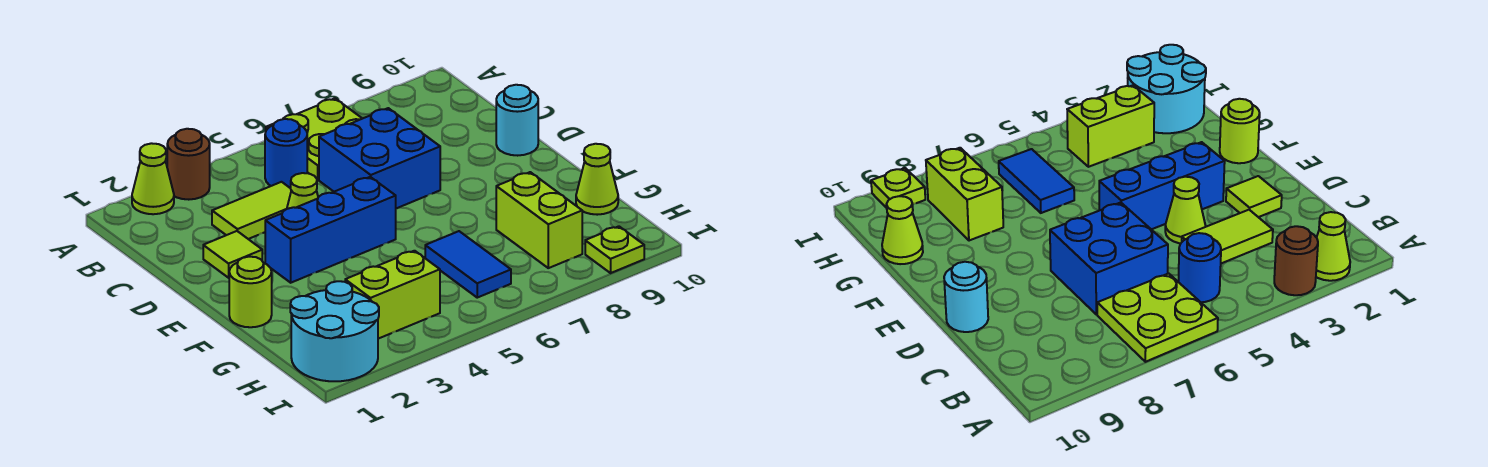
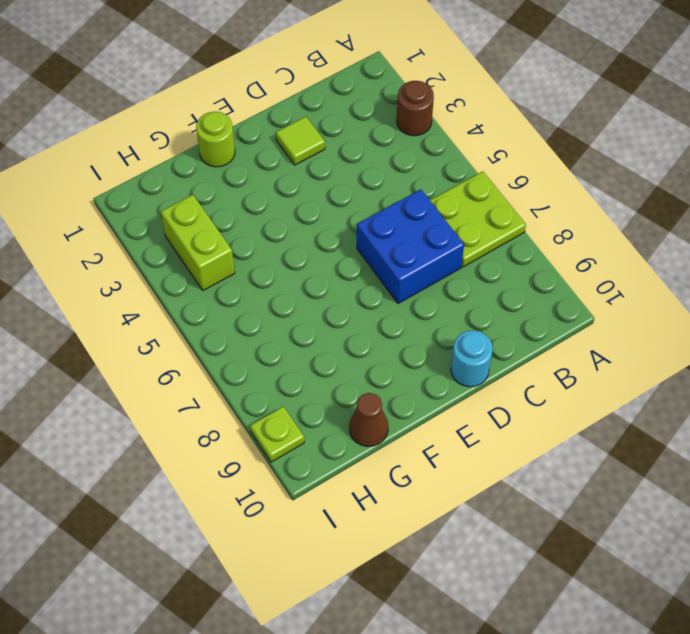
brown 1x1 cone [349,393,388,447] -> lime 1x1 cone [576,144,618,215]
none -> lime 1x1 cone [132,143,174,214]
none -> blue 1x1 round brick [265,119,307,188]
none -> lime 1x2 tile [212,182,291,239]

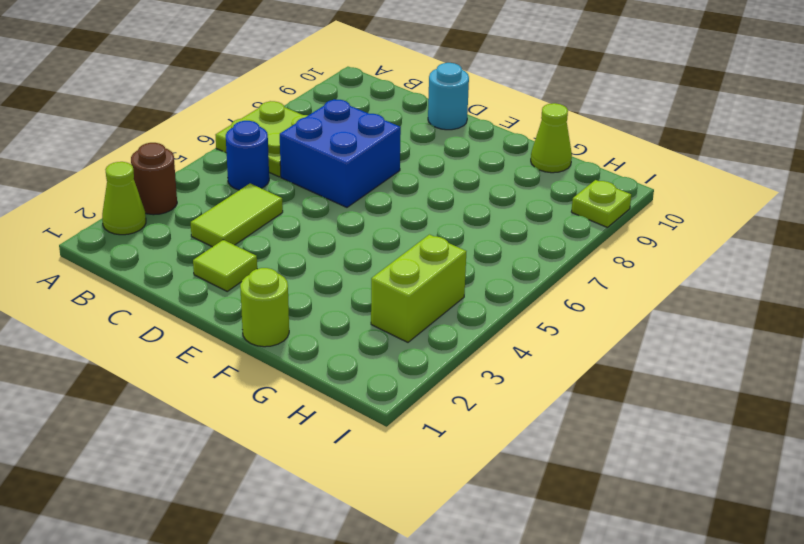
none -> lime 1x1 cone [287,173,318,209]
none -> blue 1x3 brick [265,177,396,283]
none -> blue 1x2 tile [425,231,511,298]

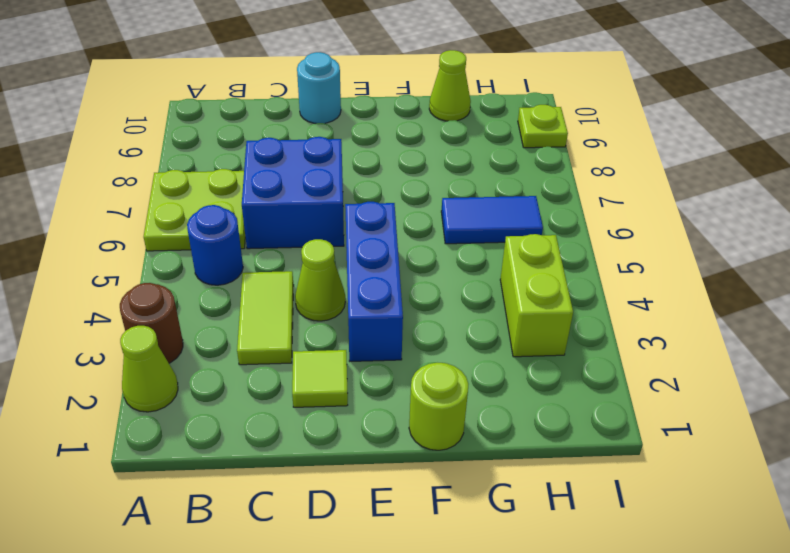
none -> lime 1x2 brick [496,172,582,268]
none -> cyan 2x2 round brick [290,281,379,381]

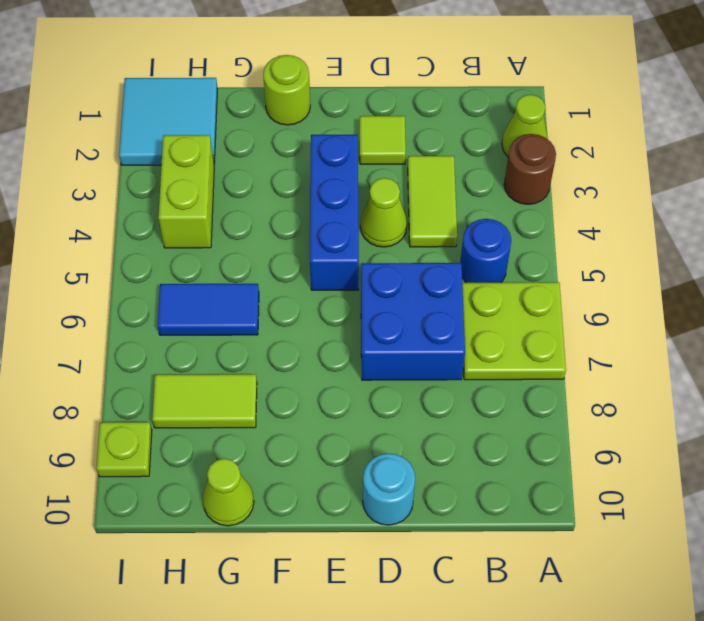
lime 1x2 tile [152,374,257,428] -> lime 1x2 brick [496,172,582,268]
cyan 2x2 tile [119,78,218,165] -> cyan 2x2 round brick [290,281,379,381]

